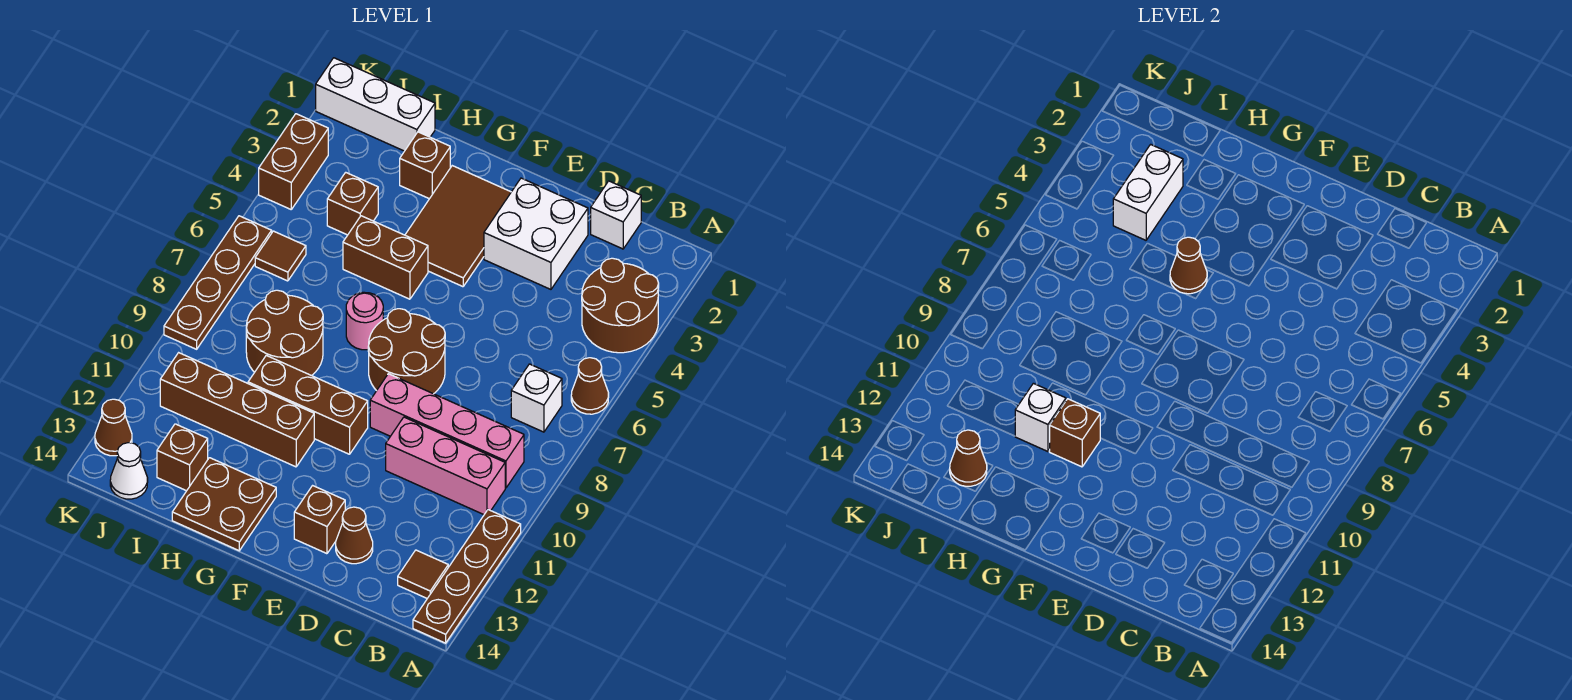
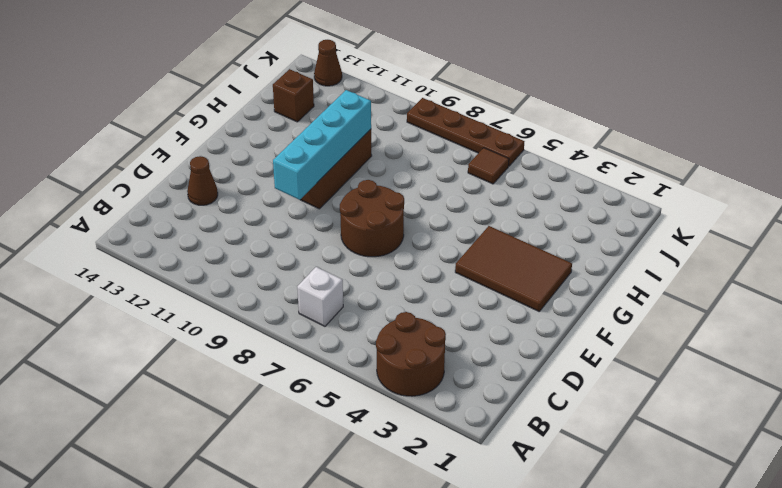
cyan 1x4 brick [273,90,371,200] -> none
none -> brown 1x1 cone [571,358,609,414]
none -> brown 1x4 plate [413,510,521,643]
none -> pink 1x4 brick [370,374,524,488]
none -> pink 1x3 brick [386,417,505,515]

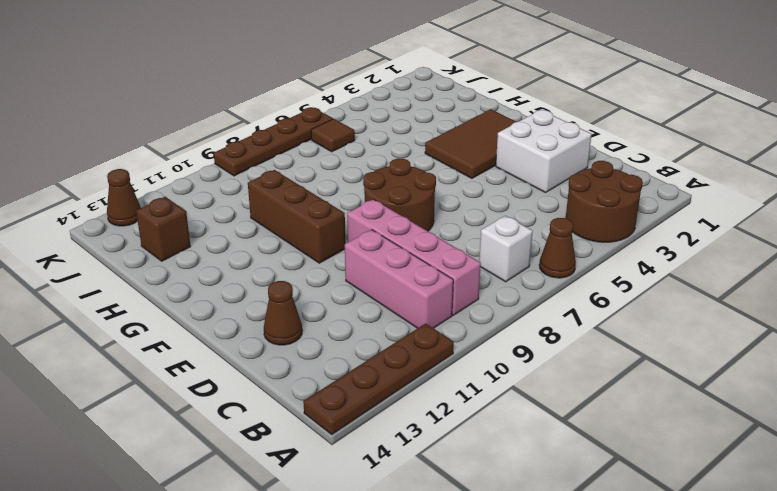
none -> brown 1x1 tile [398,550,448,598]
none -> white 1x1 brick [591,181,641,249]
none -> brown 1x1 brick [294,486,345,554]
none -> brown 1x2 brick [343,216,428,299]

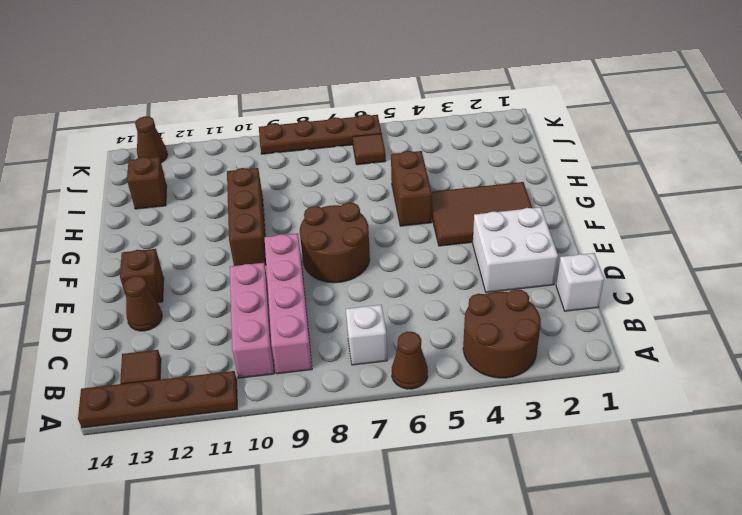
none -> pink 1x1 round brick [346,292,383,350]
none -> brown 1x4 brick [160,353,314,467]
none -> brown 2x2 plate [172,458,276,551]
none -> brown 1x1 brick [400,132,450,199]

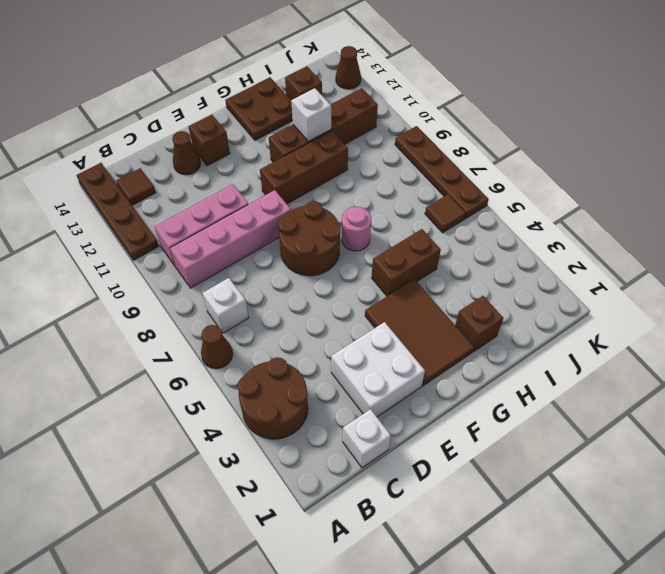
none -> brown 2x2 round brick [246,290,323,376]
none -> white 1x3 brick [316,58,435,151]
none -> brown 1x1 brick [327,172,378,235]
none -> white 1x1 cone [110,443,148,499]

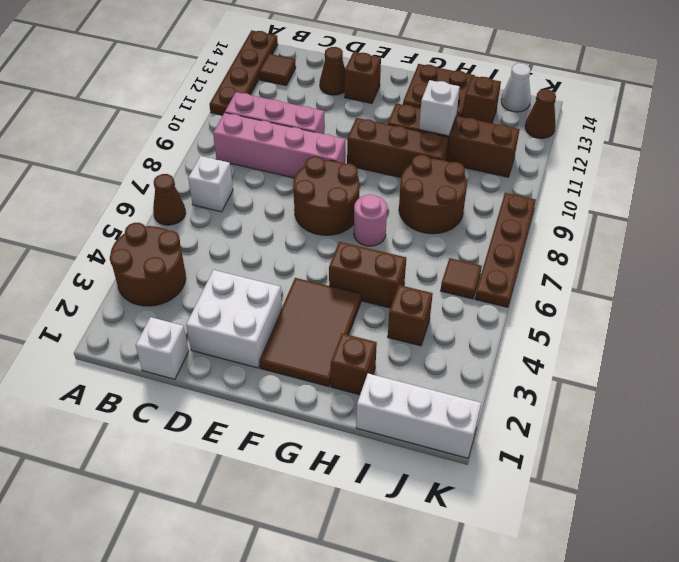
none -> brown 1x2 brick [259,114,328,209]
none -> brown 1x1 cone [1170,237,1207,294]
none -> brown 1x1 brick [1050,399,1100,467]
none -> white 1x2 brick [1113,144,1183,240]

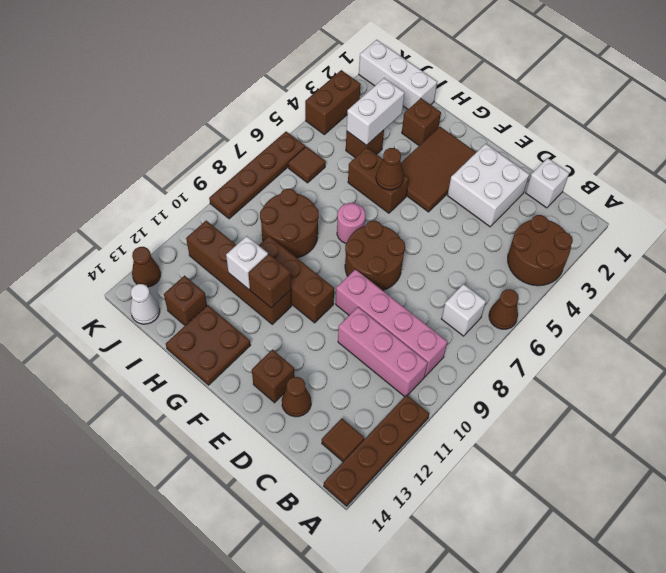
none -> brown 1x1 cone [950,430,987,486]

